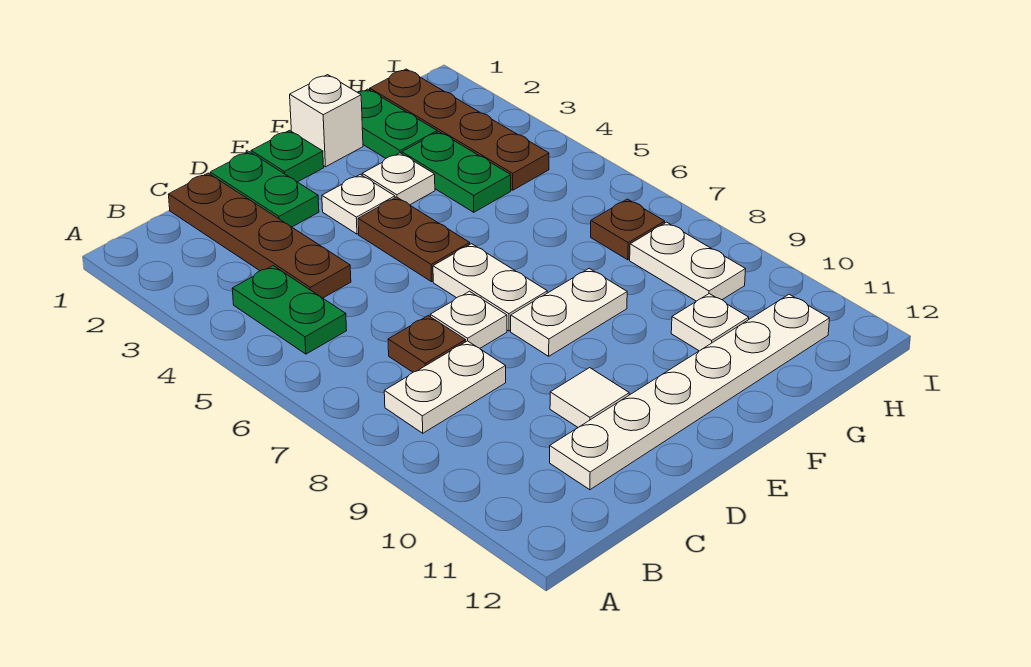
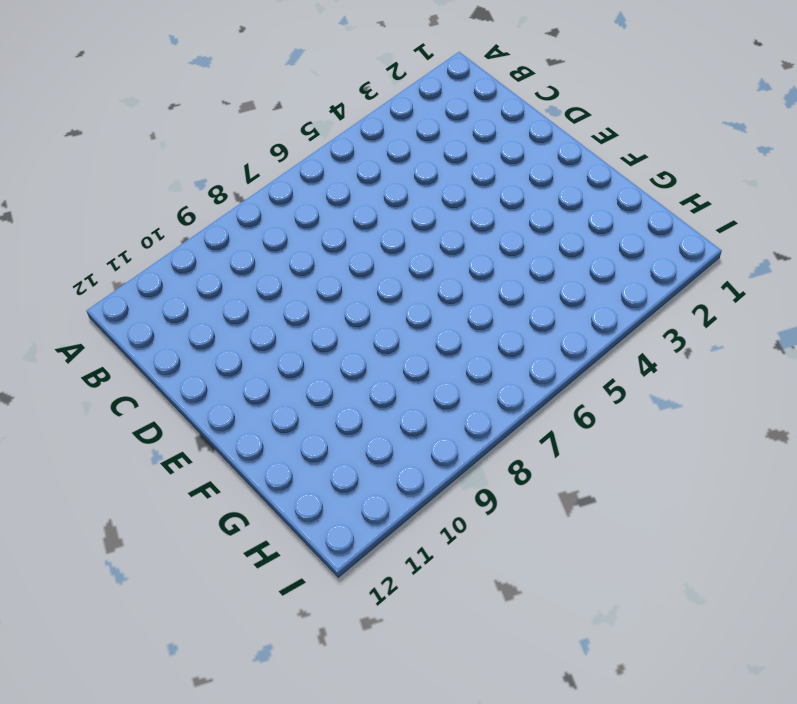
none -> green 1x2 plate [232,266,347,354]
none -> white 1x2 plate [384,341,506,433]
none -> brown 1x4 plate [168,173,351,298]

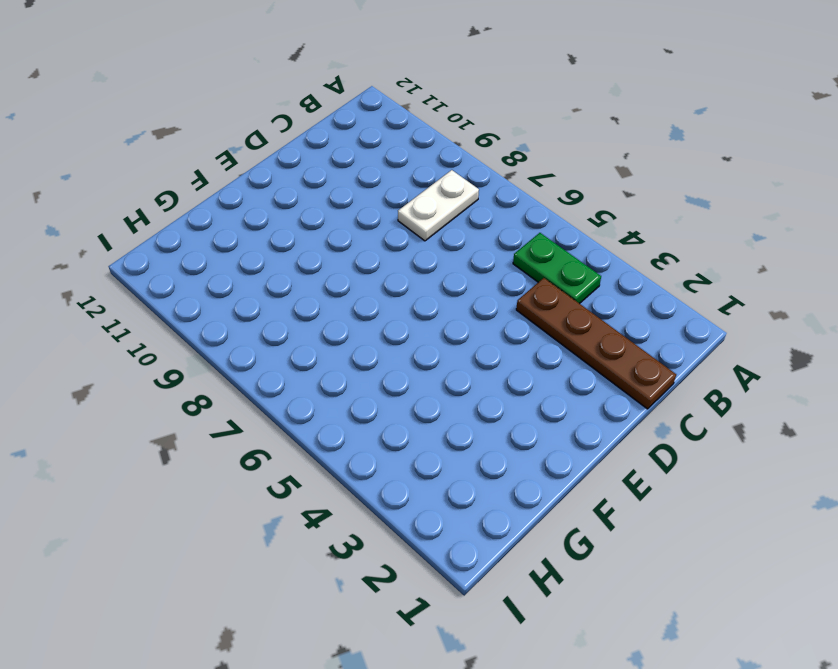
none -> brown 1x1 plate [388,316,466,372]
none -> white 1x6 plate [550,294,830,490]
none -> green 1x2 plate [210,152,319,227]

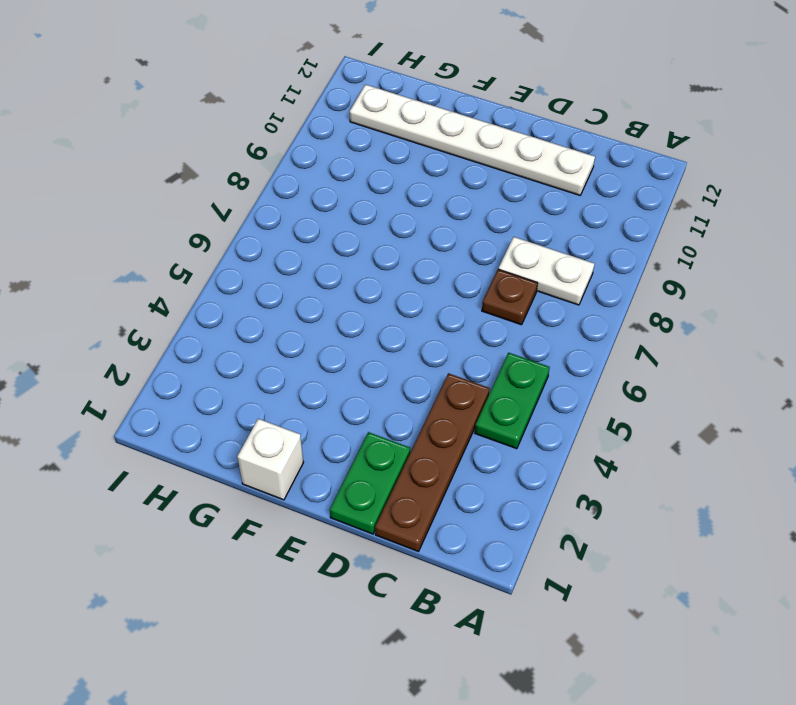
none -> white 1x1 plate [430,291,507,348]
none -> white 1x1 tile [550,368,629,427]
none -> green 1x1 plate [251,130,324,182]

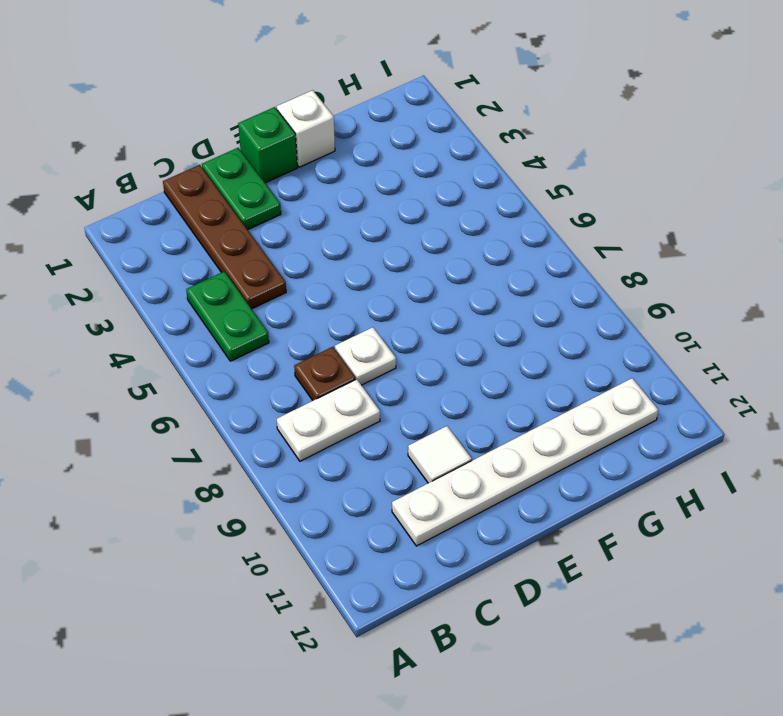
green 1x1 brick [238,107,297,183] -> green 1x1 plate [251,130,324,182]
none -> white 1x1 plate [322,175,395,234]
none -> brown 1x2 plate [358,197,470,282]
none -> white 1x2 plate [433,244,547,331]

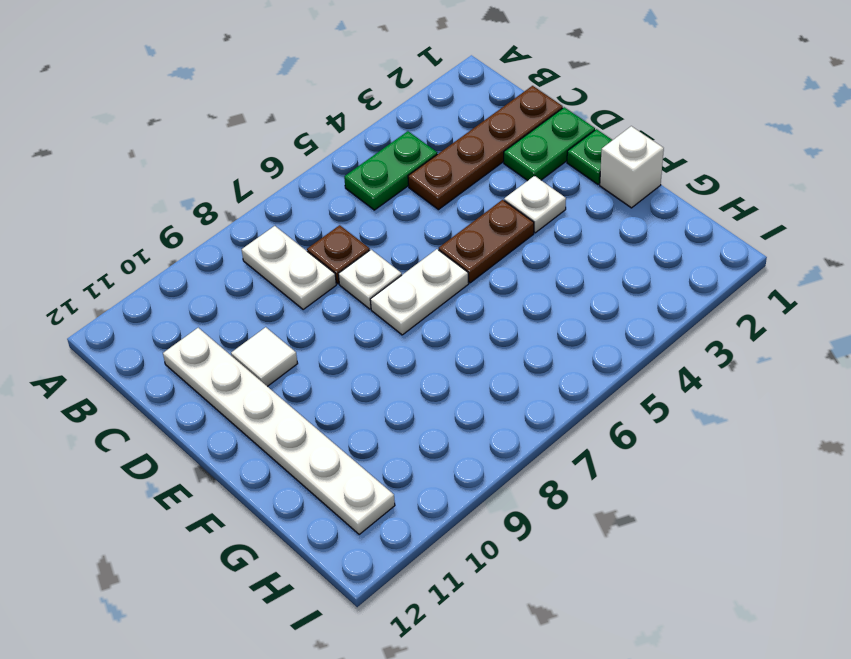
none -> white 1x2 plate [511,268,627,356]
none -> white 1x1 plate [362,153,435,205]
none -> green 1x2 plate [358,89,437,158]

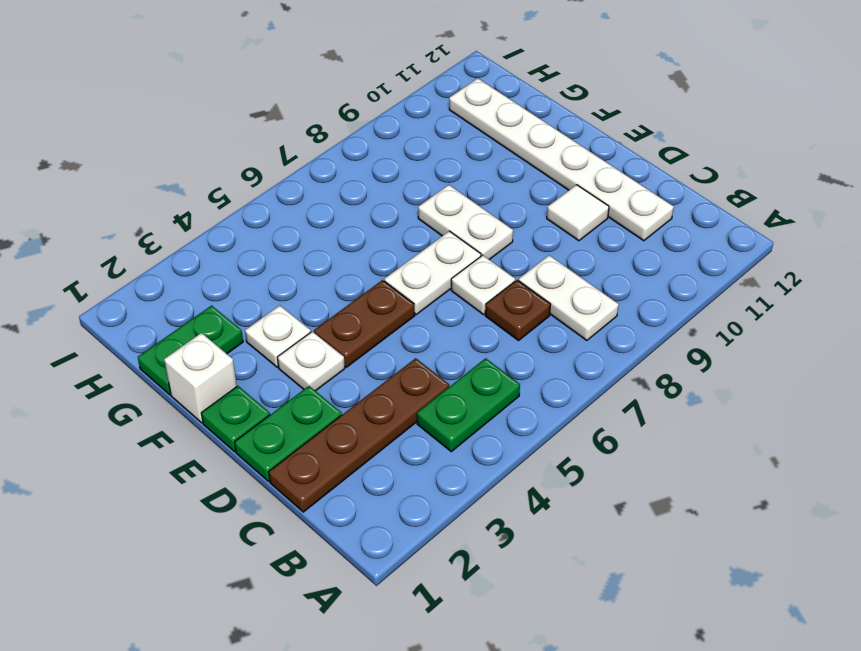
none -> green 1x2 plate [402,132,511,212]
none -> white 1x1 plate [671,294,749,351]
none -> brown 1x4 plate [370,69,549,190]

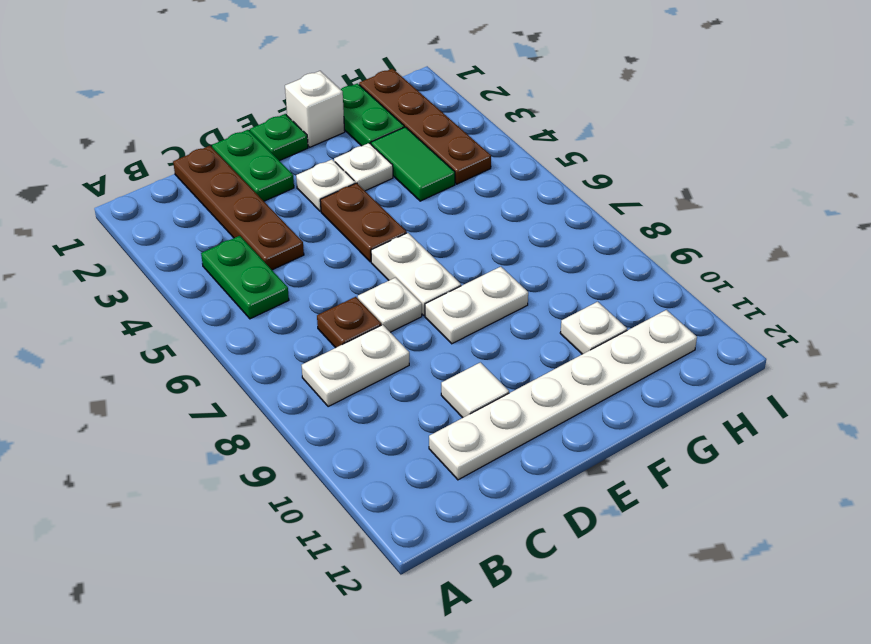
green 1x2 tile [371,127,455,201] -> green 1x2 plate [402,132,511,212]
none -> brown 1x1 plate [591,199,665,260]
none -> white 1x2 plate [630,222,746,301]

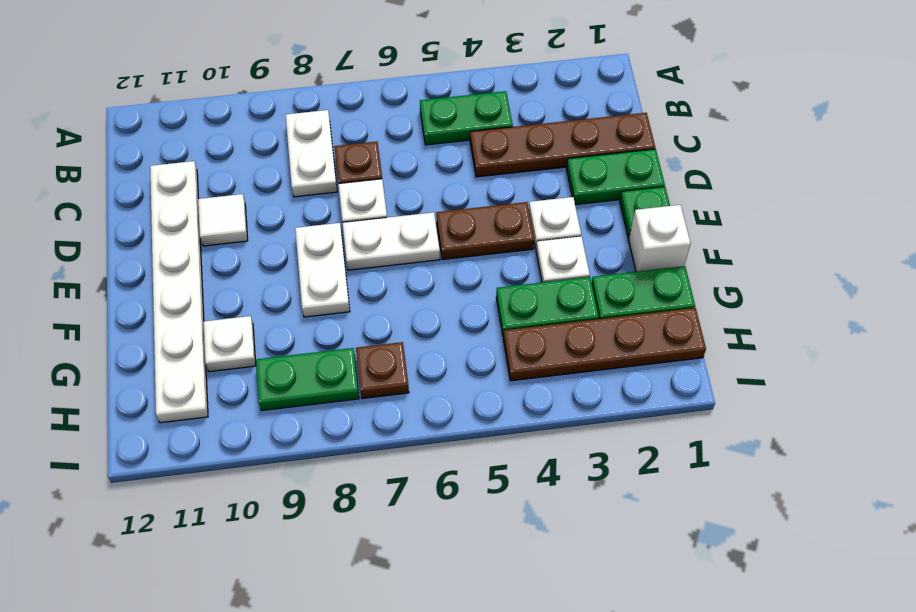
green 1x2 plate [256,348,359,411] -> white 1x2 plate [630,222,746,301]

